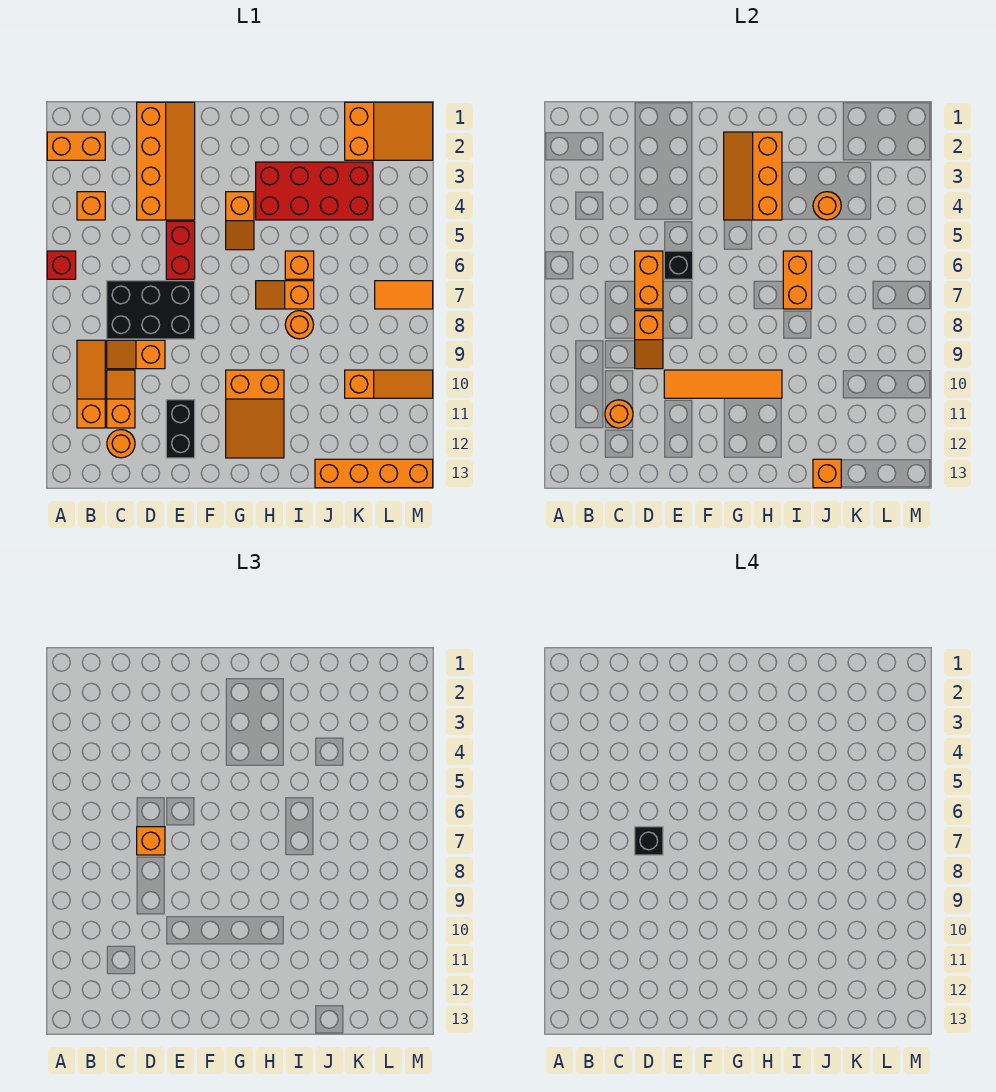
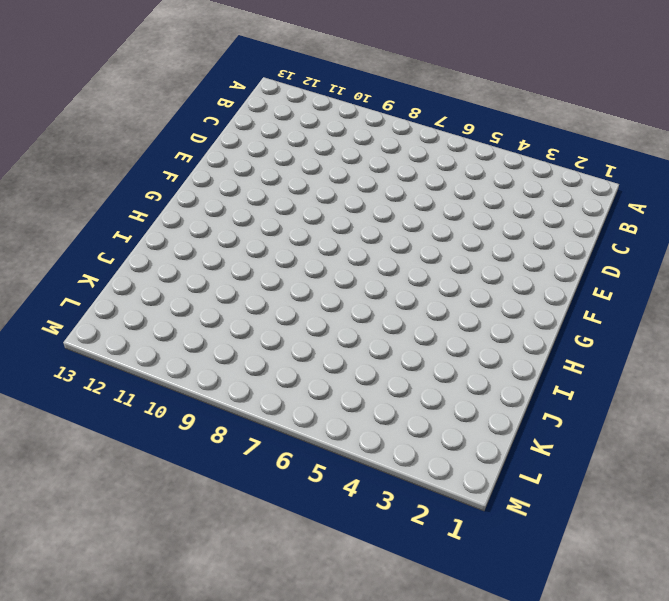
none -> orange 1x2 brick [47,132,105,160]
none -> red 1x1 brick [47,251,76,279]
none -> orange 1x1 brick [77,192,105,220]
none -> orange 1x3 slope [77,340,105,428]

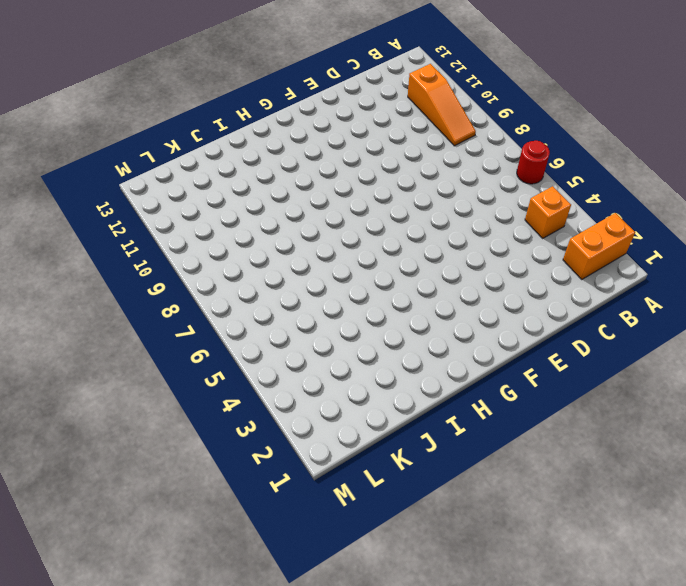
red 1x1 round brick [517,141,550,184] -> red 1x1 brick [47,251,76,279]
none -> black 2x3 brick [107,281,195,339]
none -> orange 1x2 slope [107,340,165,369]
none -> orange 1x2 slope [107,370,135,428]
none -> orange 1x1 round brick [107,430,135,458]

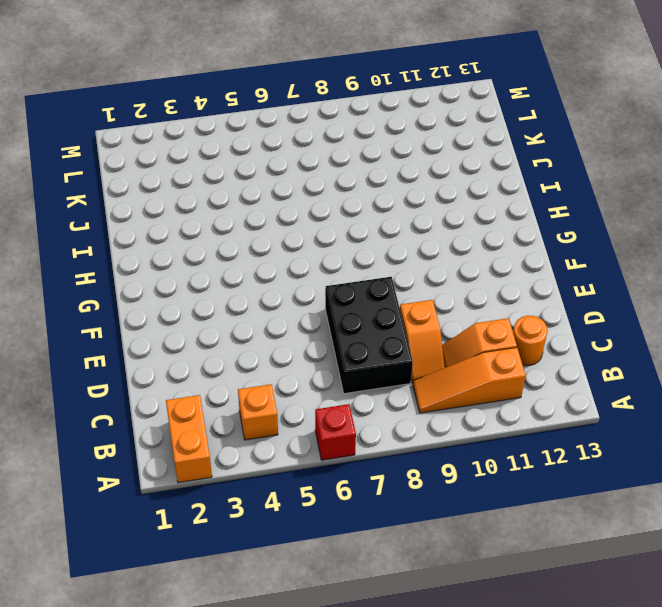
none -> orange 2x4 slope [137,102,195,220]
none -> red 1x2 brick [166,221,195,279]
none -> black 1x2 brick [166,400,195,458]
none -> orange 1x2 slope [226,192,254,250]

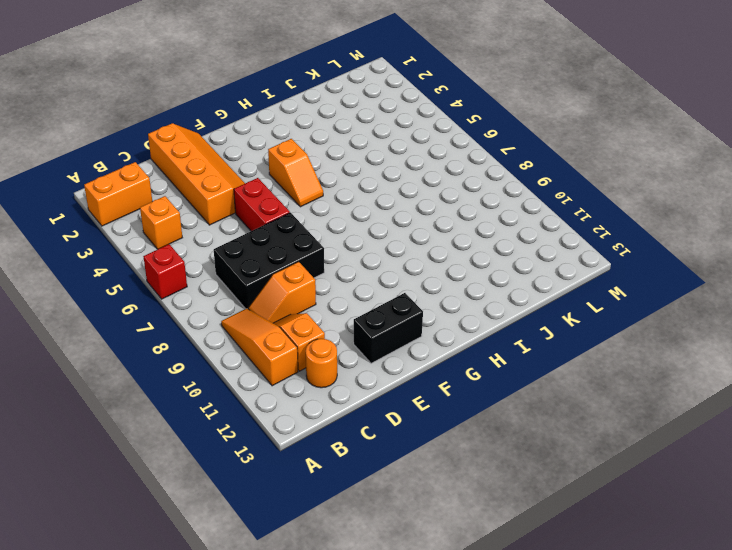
black 1x2 brick [354,293,423,363] -> black 1x2 brick turned to [166,400,195,458]
none -> orange 2x3 slope [226,370,284,458]
none -> red 2x4 brick [256,162,373,220]
none -> orange 1x2 slope [256,281,314,309]
none -> orange 1x1 brick [285,251,314,279]

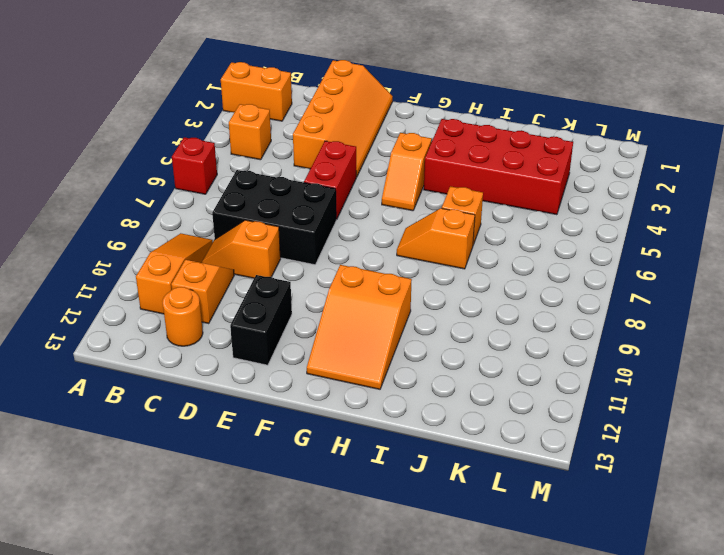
none -> orange 1x1 round brick [285,311,314,339]
none -> orange 1x4 brick [315,459,433,488]
none -> orange 2x3 slope [345,102,433,160]
none -> orange 1x3 slope [345,370,433,398]

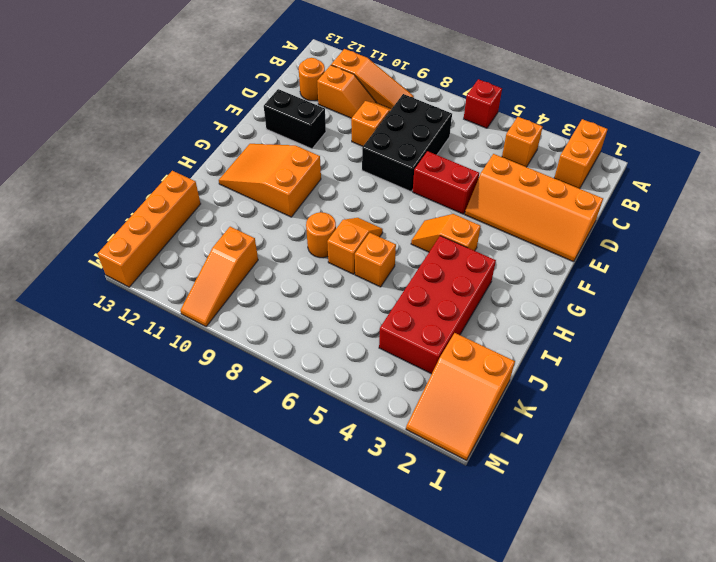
none -> orange 1x2 tile [375,281,433,309]
none -> orange 1x1 round brick [605,400,633,428]
none -> orange 1x2 brick [635,251,663,309]
none -> orange 1x2 slope [635,311,663,369]

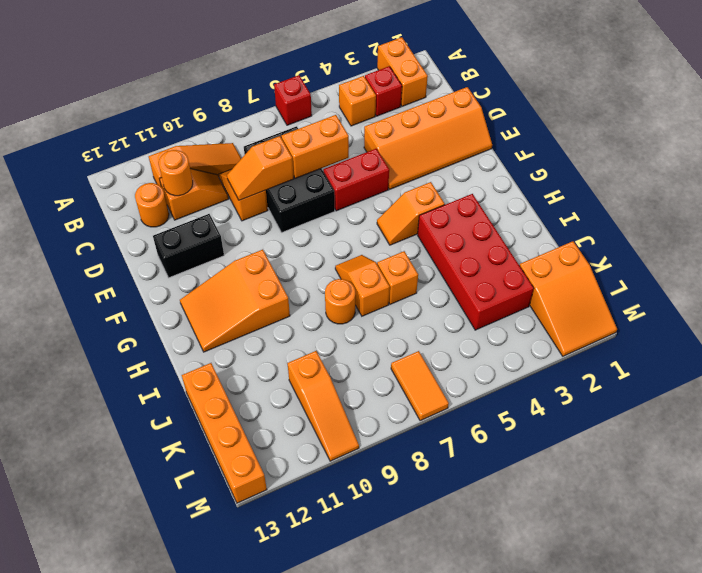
red 1x1 brick [365,66,402,116] -> none
none -> black 1x1 brick [664,251,693,279]
none -> orange 1x4 tile [664,370,782,398]
none -> orange 2x3 slope [724,132,782,220]
none -> orange 1x2 brick [783,251,812,309]

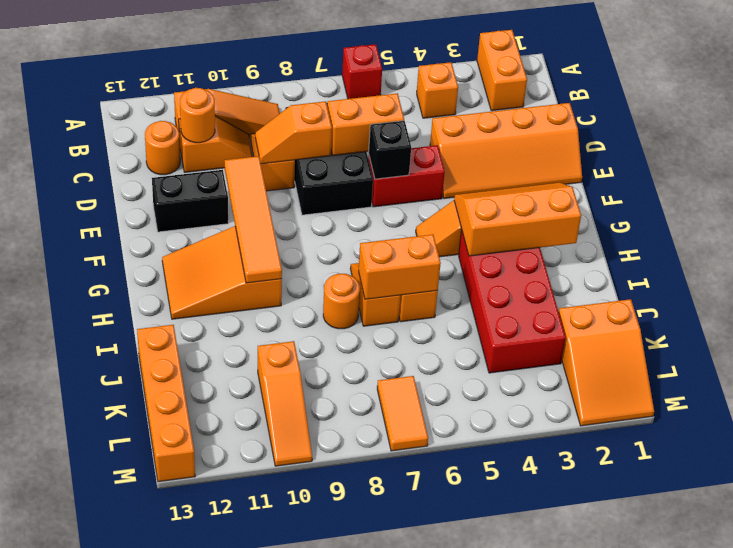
none -> orange 1x1 round brick [813,192,841,220]
none -> orange 1x1 brick [813,459,841,488]
none -> orange 1x1 brick [137,827,165,855]
none -> black 1x1 brick [635,827,663,855]

